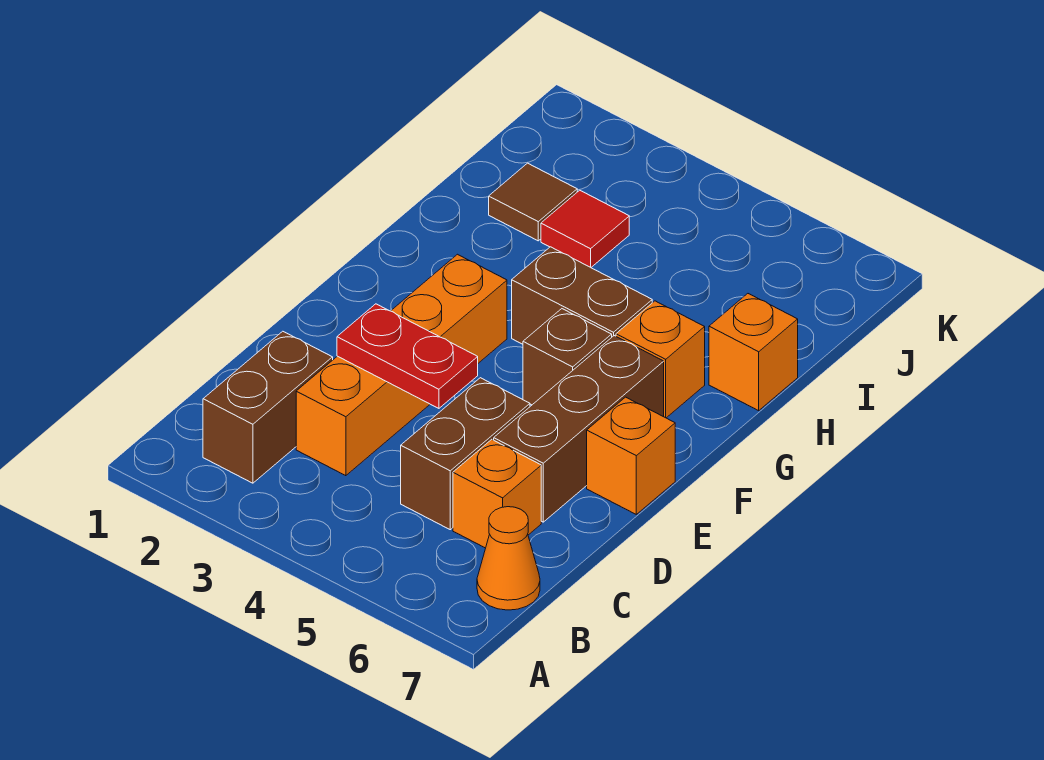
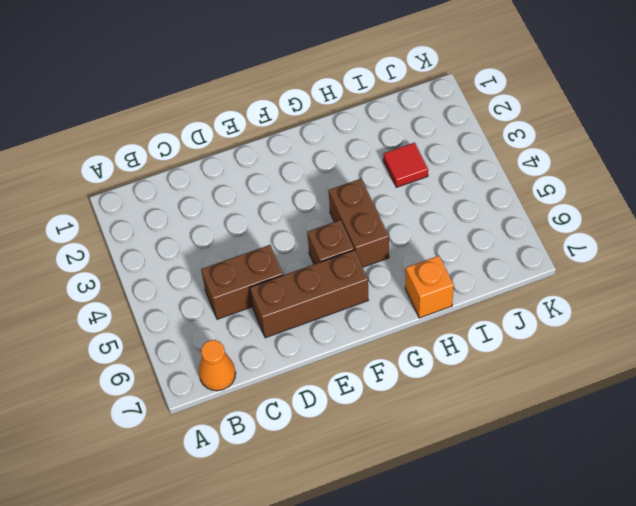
none -> brown 1x2 brick [203,331,333,483]
none -> orange 1x4 brick [296,254,507,476]
none -> orange 1x1 brick [453,439,541,548]

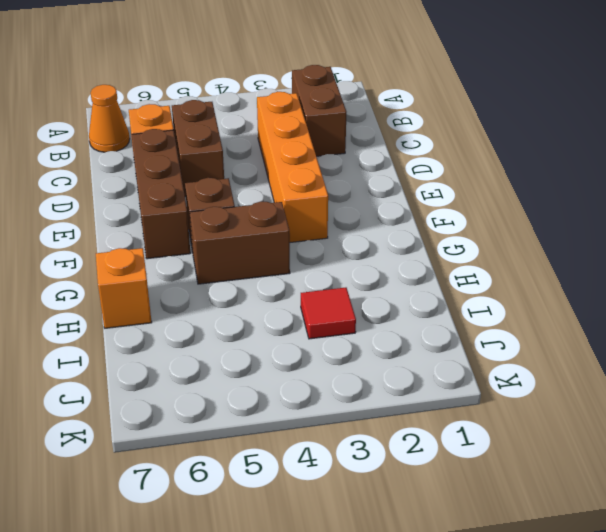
none -> orange 1x1 brick [587,397,675,514]
none -> orange 1x1 brick [616,301,705,418]
none -> brown 1x1 tile [489,163,577,241]

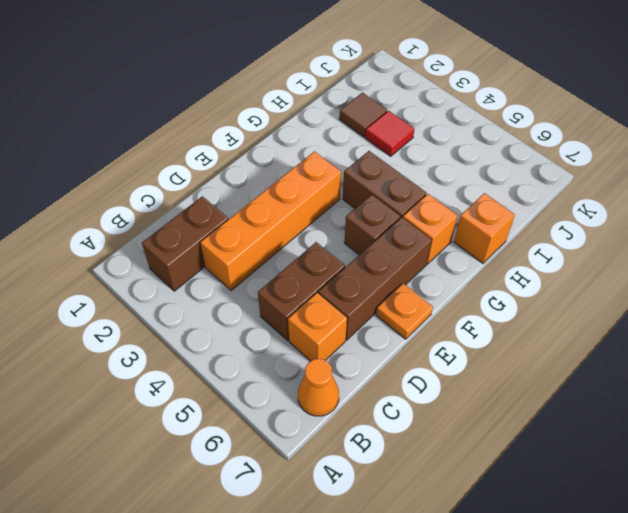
orange 1x1 plate [376,283,433,339] -> orange 1x1 brick [587,397,675,514]
none -> red 1x2 plate [337,304,478,408]

